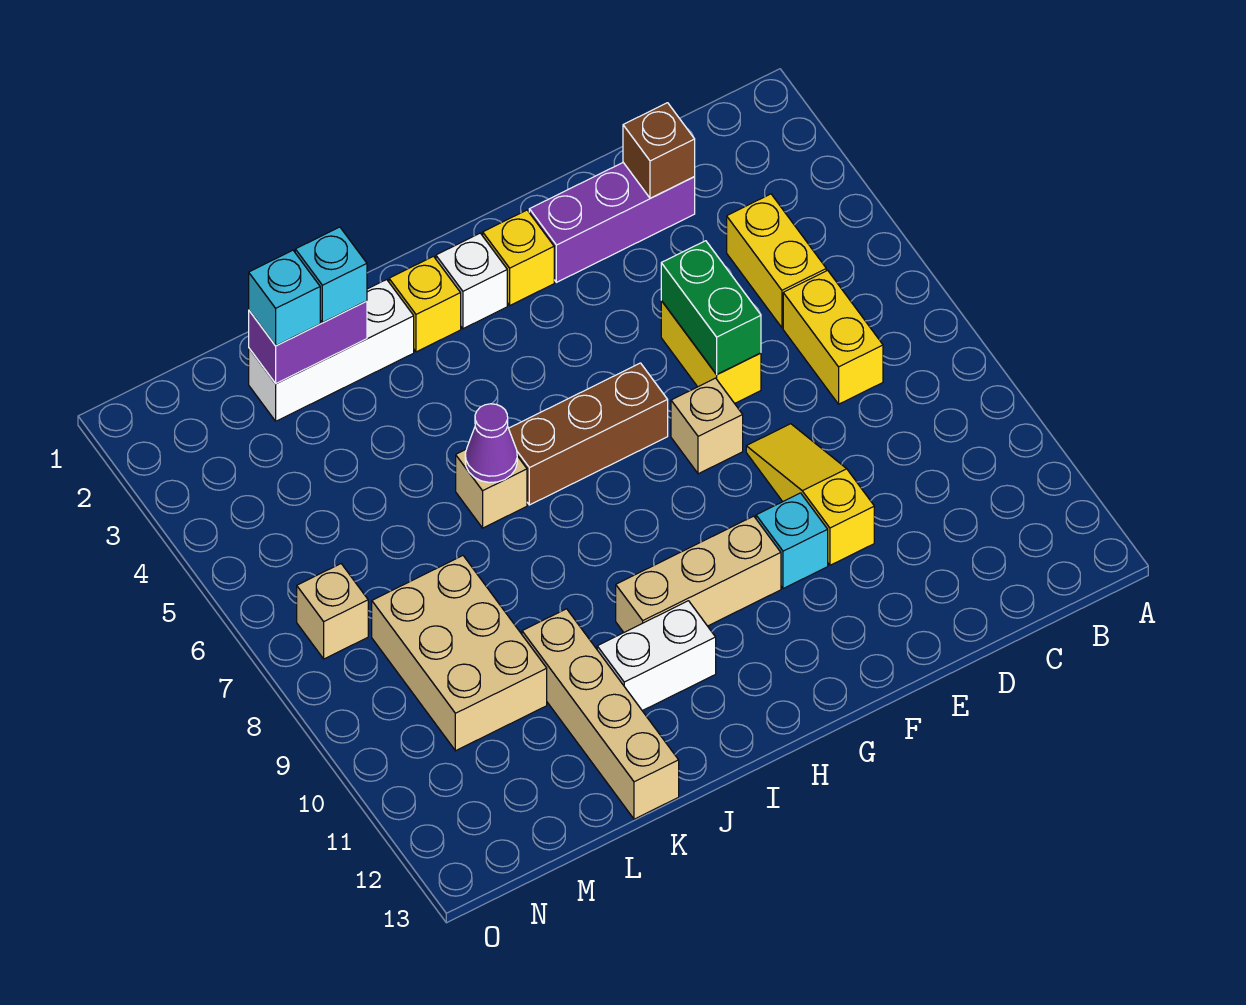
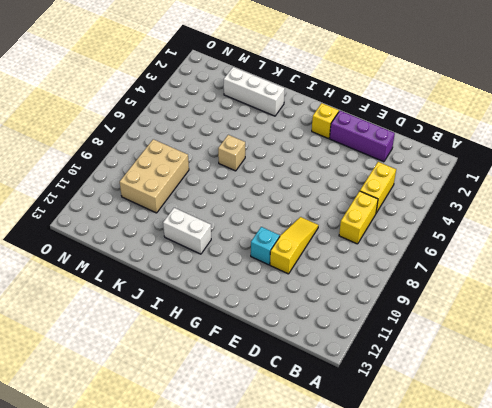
none -> yellow 1x2 brick [661,301,761,403]
none -> tan 1x1 brick [671,378,743,474]
none -> brown 1x3 brick [509,363,668,505]

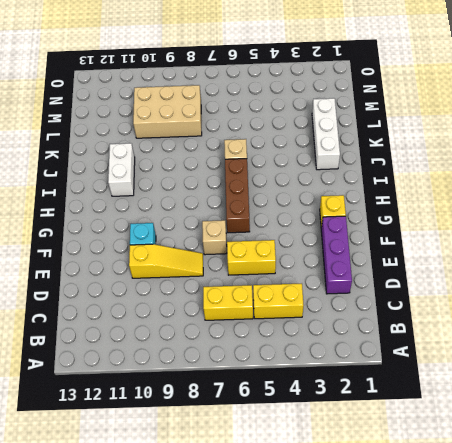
none -> tan 1x3 brick [616,516,781,632]
none -> white 1x1 brick [436,233,507,329]
none -> yellow 1x1 brick [389,256,461,352]

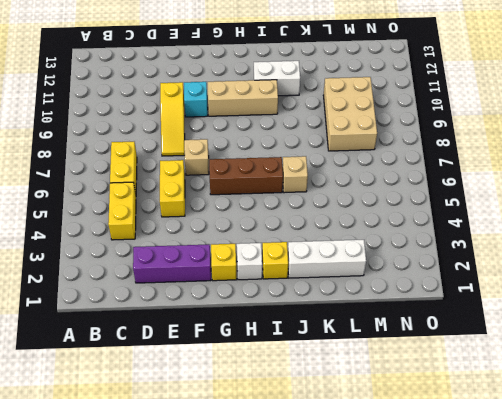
none -> tan 1x4 brick [522,609,679,819]
none -> tan 1x1 brick [297,564,368,659]
none -> brown 1x1 brick [623,103,695,198]

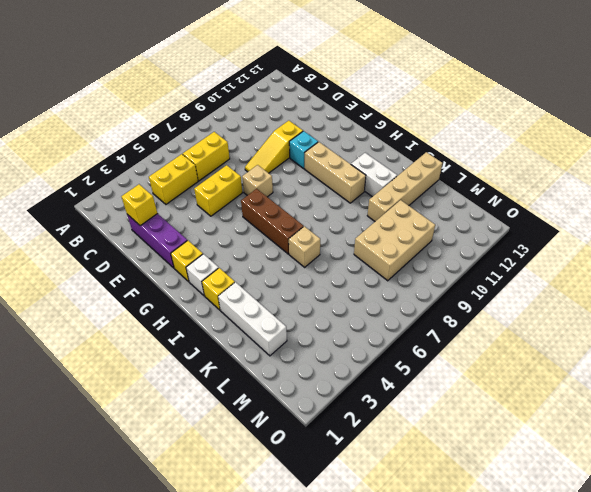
yellow 1x1 brick [121,184,158,226] -> brown 1x1 brick [623,103,695,198]
none -> tan 1x1 brick [297,564,368,659]
none -> green 1x2 brick [661,241,761,374]
none -> purple 1x1 cone [465,404,517,482]

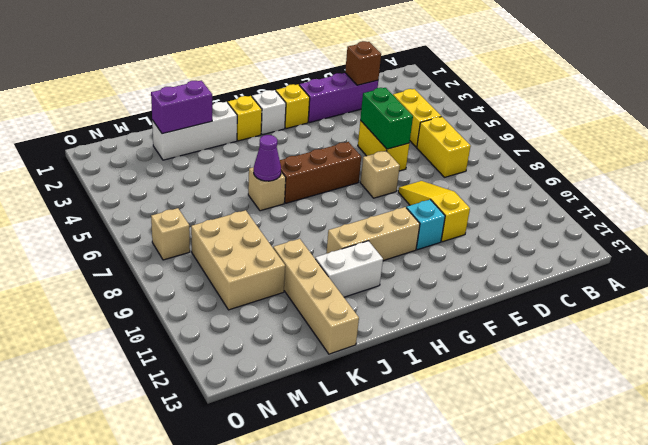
none -> cyan 1x1 brick [295,227,367,323]
none -> cyan 1x1 brick [249,250,320,346]

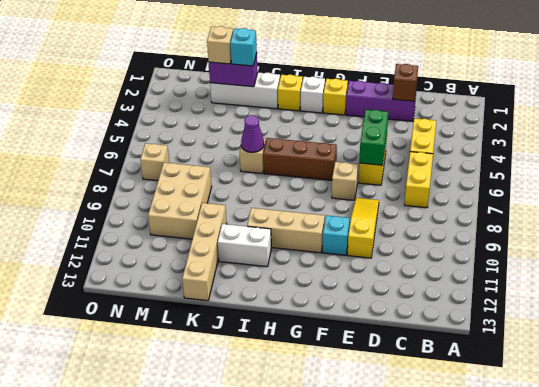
tan 1x1 brick [207,26,233,64] -> cyan 1x1 brick [249,250,320,346]

